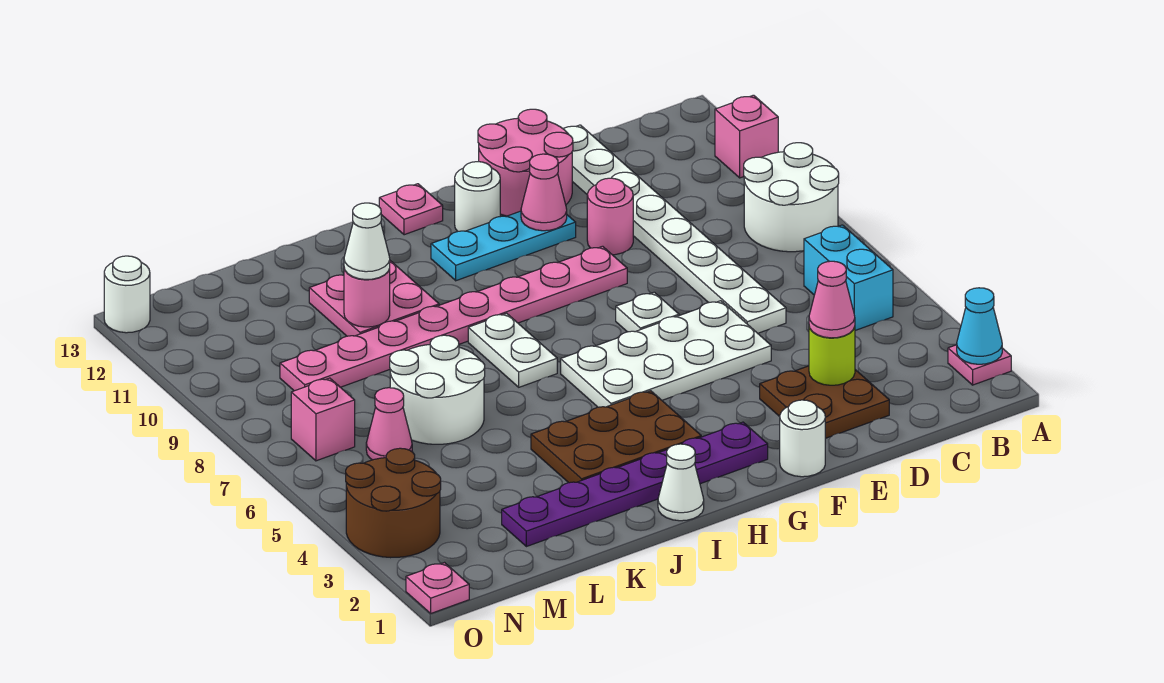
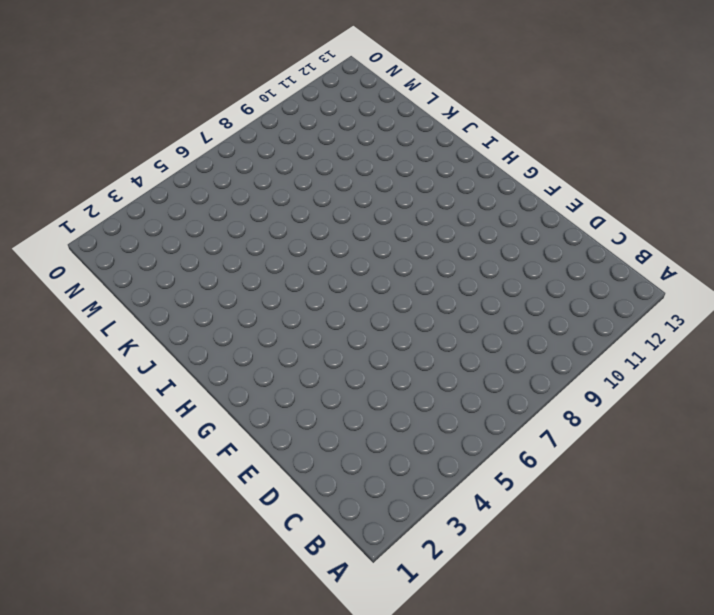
none -> pink 1x1 plate [948,345,1011,385]
none -> white 2x2 round brick [744,143,839,252]
none -> pink 1x1 brick [715,95,778,178]
none -> cyan 1x2 brick [804,225,893,330]

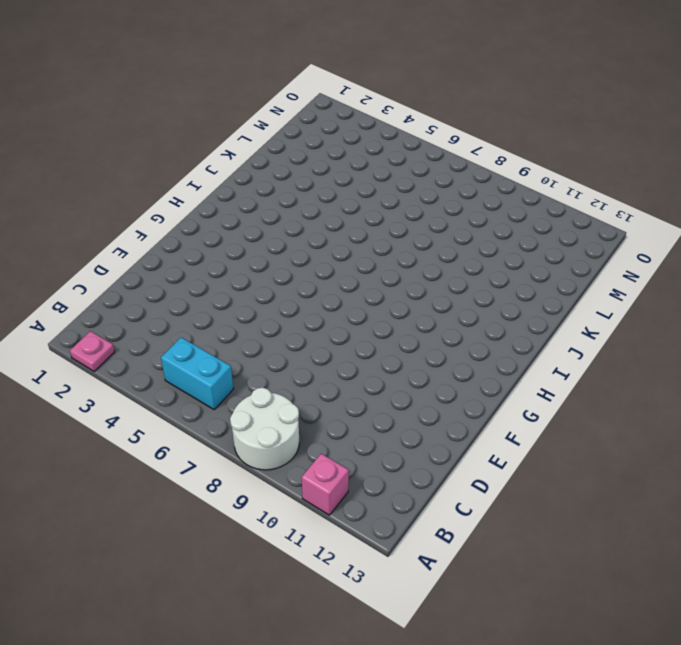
none -> brown 2x2 plate [760,366,889,438]
none -> white 1x8 plate [563,125,786,333]
none -> white 2x4 plate [561,301,771,407]
none -> pink 1x1 round brick [587,178,633,255]

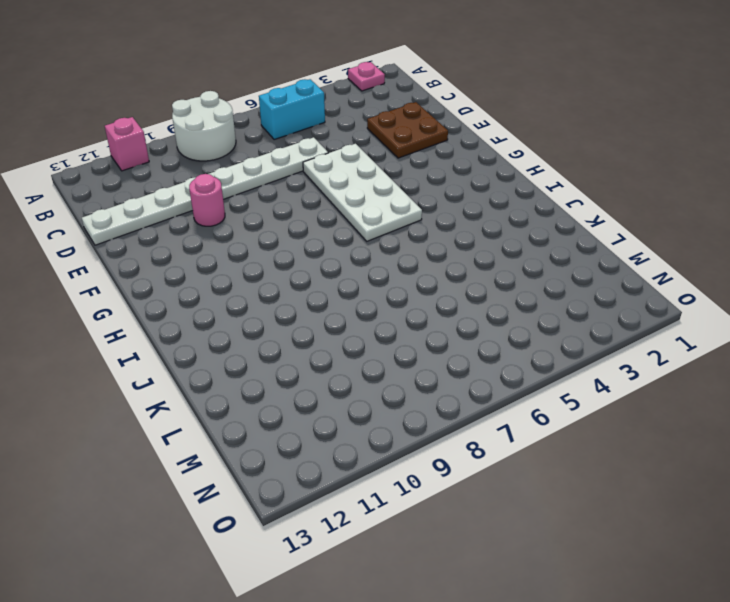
none -> pink 2x2 round brick [478,109,573,216]
none -> white 1x1 round brick [780,400,825,477]
none -> white 1x1 plate [616,292,679,332]
none -> pink 1x8 plate [280,246,627,391]

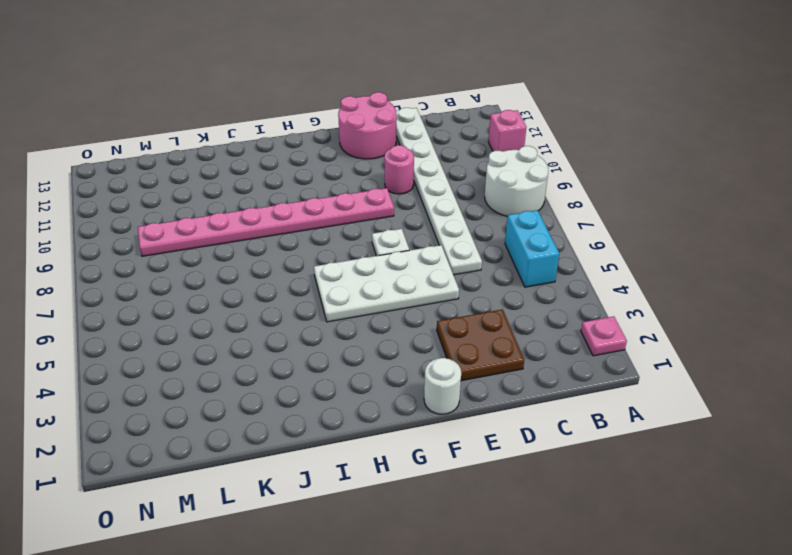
none -> cyan 1x3 plate [431,211,576,281]
none -> purple 1x6 plate [502,422,768,547]
none -> white 1x1 round brick [455,162,500,231]
none -> brown 2x3 plate [531,391,701,483]

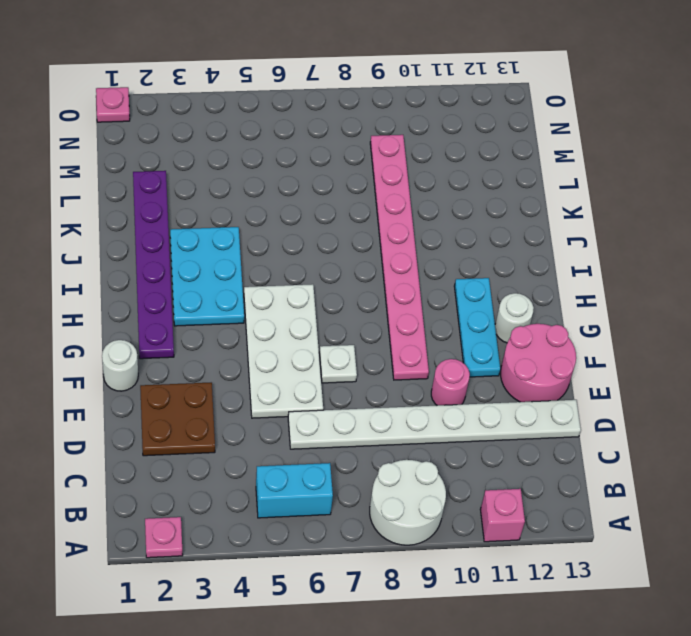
cyan 2x3 plate [170,227,244,326] -> brown 2x3 plate [531,391,701,483]
none -> pink 1x1 plate [379,184,443,235]
none -> white 1x1 cone [658,444,704,521]
none -> white 1x2 plate [468,313,557,387]
none -> pink 2x2 plate [309,261,439,336]

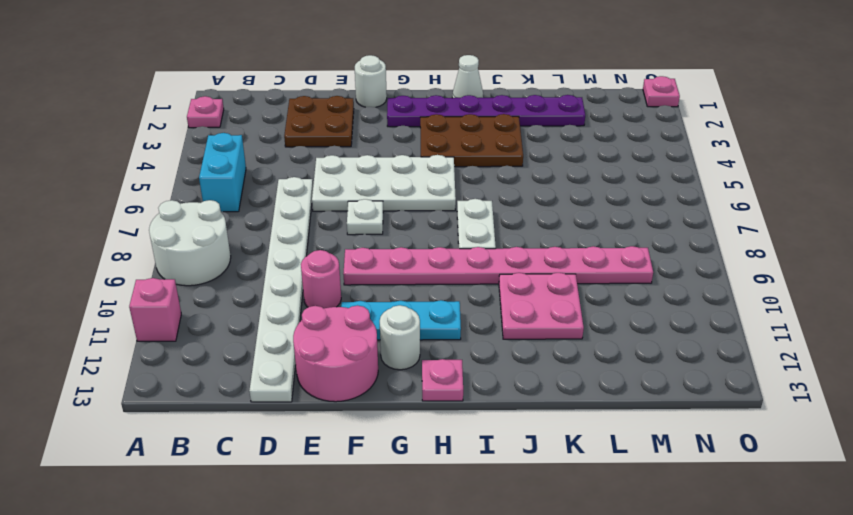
none -> white 2x2 round brick [390,335,485,444]
none -> pink 1x1 cone [366,388,412,460]
none -> brown 2x2 round brick [346,448,441,558]
none -> pink 1x1 brick [291,378,355,461]

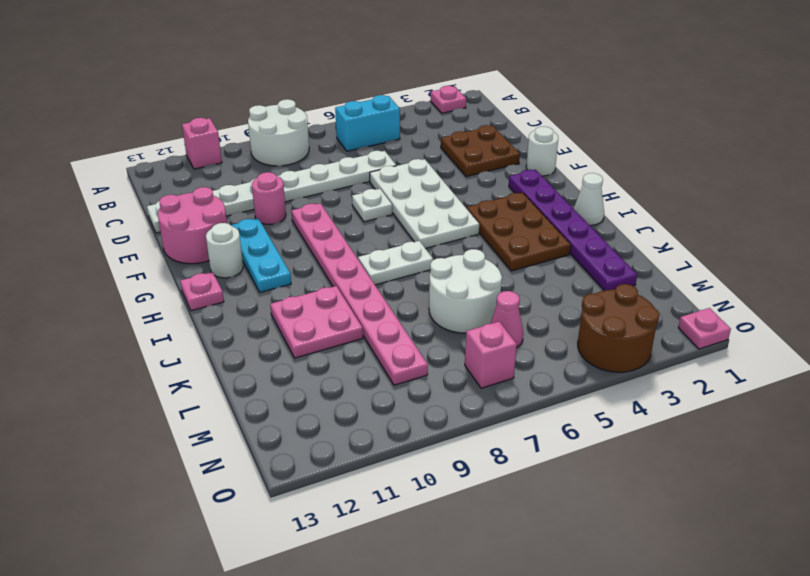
none -> white 1x1 round brick [104,256,150,333]
none -> cyan 1x1 cone [957,288,1002,364]
none -> lime 1x1 round brick [809,327,855,385]
none -> pink 1x1 cone [521,154,567,231]

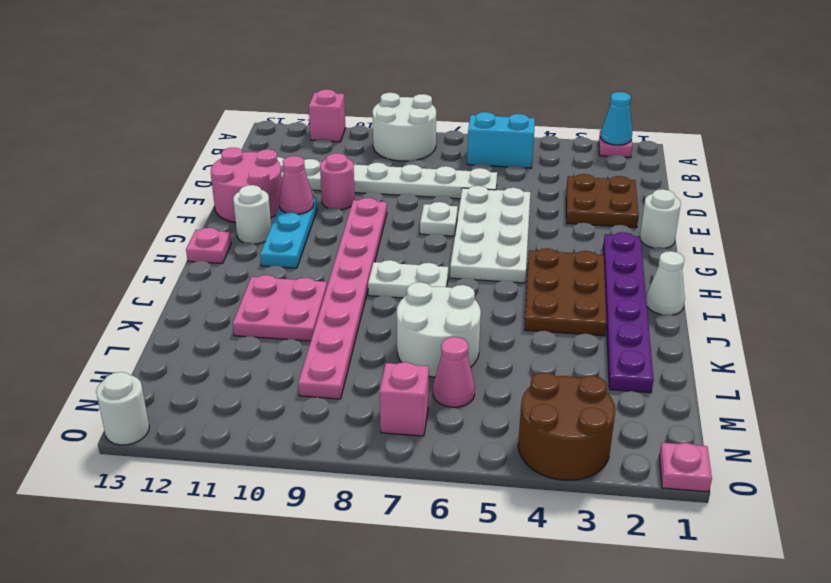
none -> lime 1x1 round brick [809,327,855,385]
none -> pink 1x1 round brick [344,268,390,327]
none -> pink 1x1 cone [809,261,855,338]
none -> white 1x1 cone [344,203,390,280]

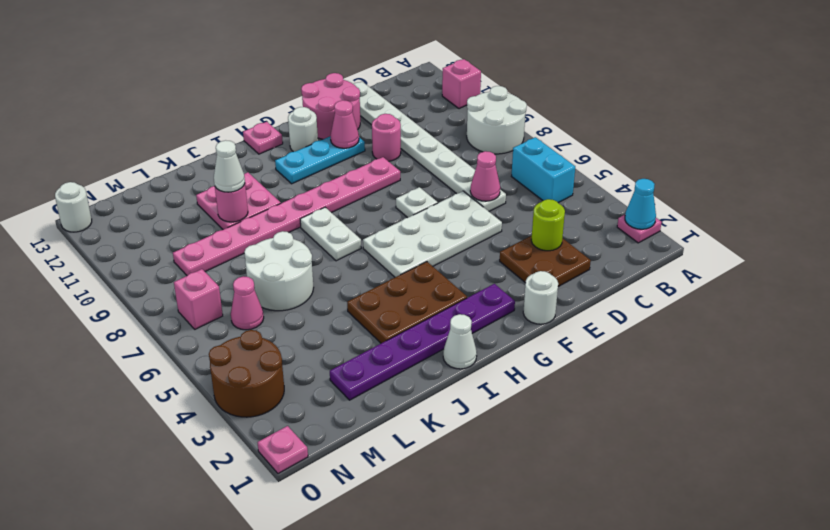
pink 1x1 cone [470,151,500,201] -> pink 1x1 cone moved to [809,261,855,338]

